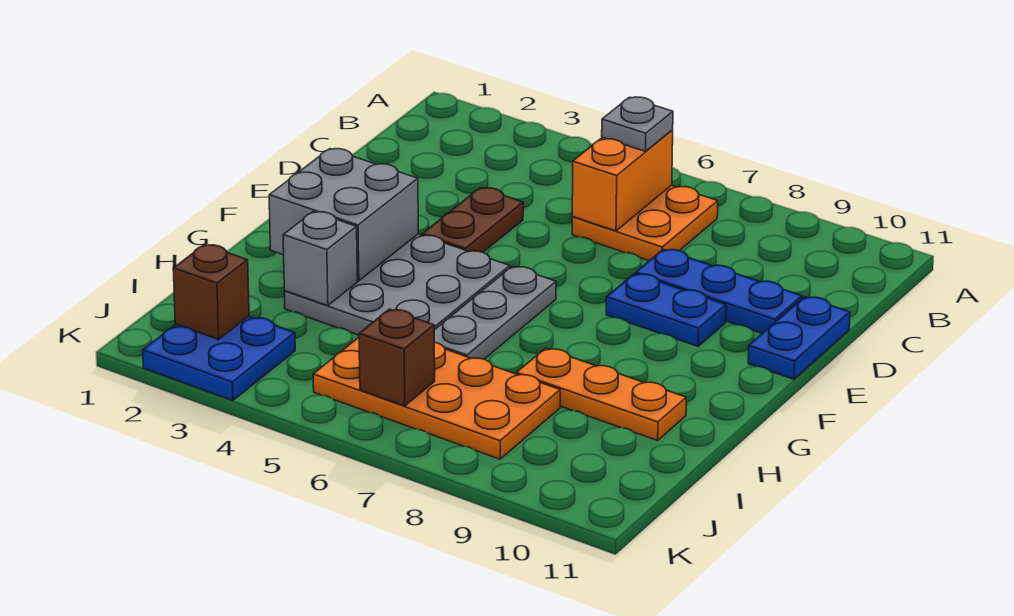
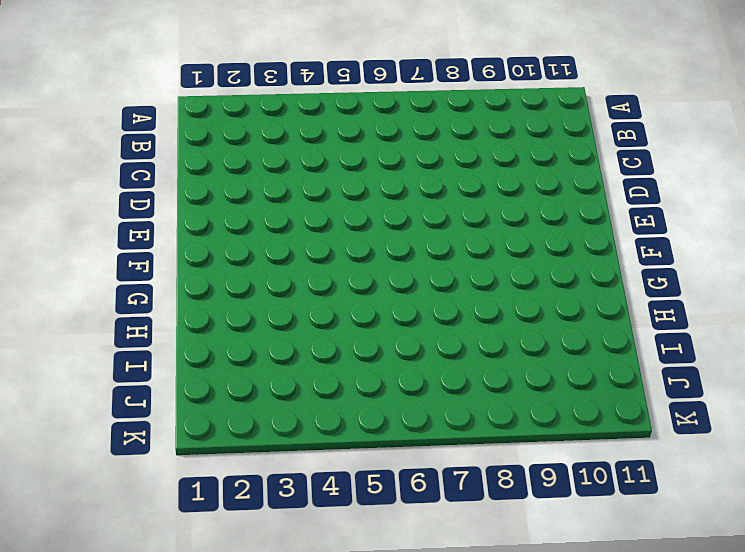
none -> orange 2x2 plate [572,185,718,261]
none -> brown 1x2 plate [422,188,523,252]
none -> blue 1x3 plate [636,249,802,333]

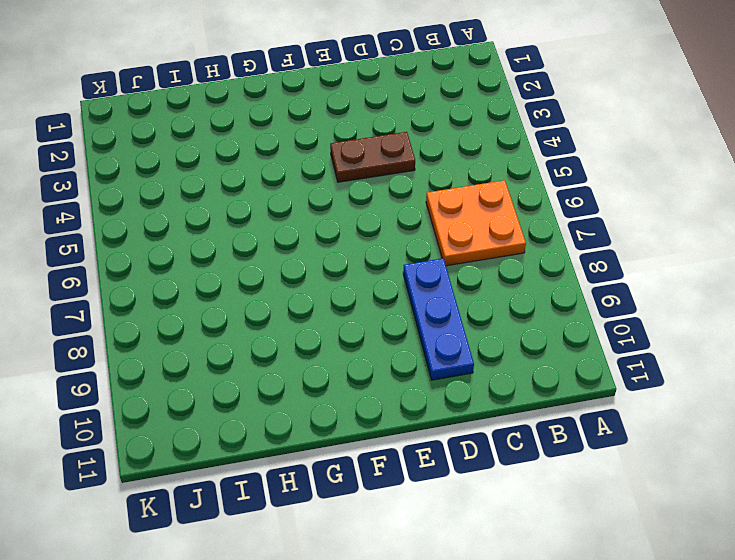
none -> blue 1x2 plate [748,297,850,379]
none -> blue 1x2 plate [606,274,726,346]
none -> grey 3x3 plate [284,234,510,335]

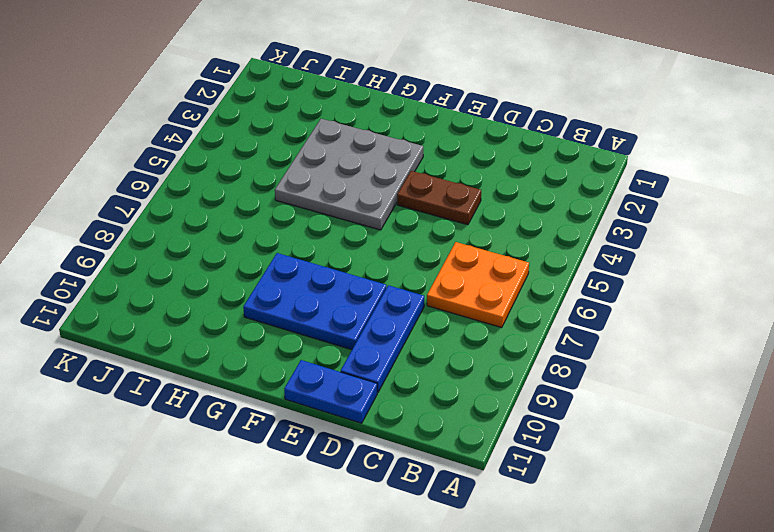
blue 2x3 plate [243,253,386,350] -> blue 1x2 plate [606,274,726,346]
none -> grey 1x3 plate [434,266,556,359]
none -> orange 1x3 plate [516,348,686,440]
none -> orange 2x4 plate [313,337,560,459]

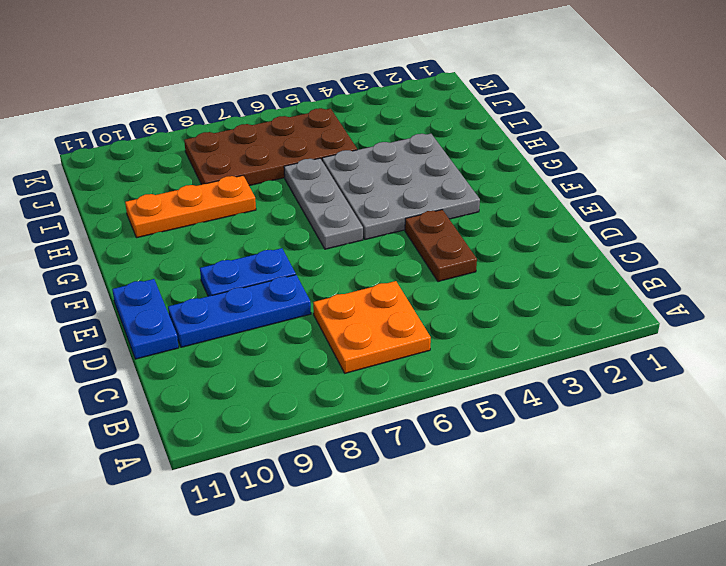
brown 2x4 plate [184,108,357,186] -> orange 2x4 plate [313,337,560,459]
none -> blue 2x2 plate [143,316,295,401]
none -> orange 1x2 brick [572,130,673,231]
none -> grey 2x2 brick [269,149,418,281]

